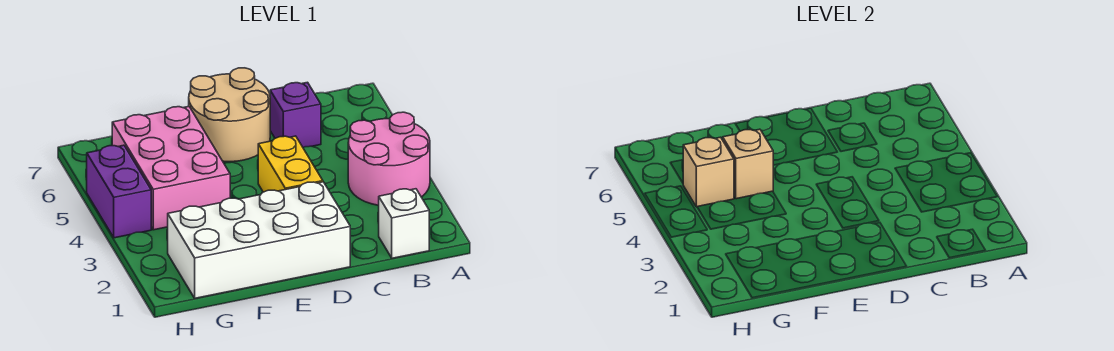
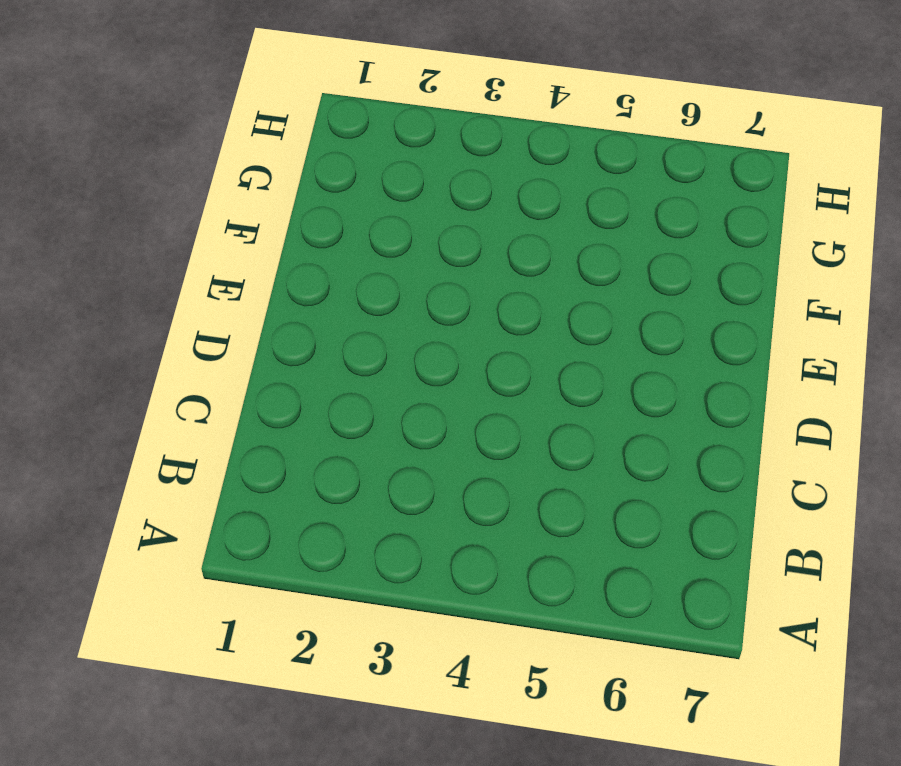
none -> pink 2x2 round brick [348,112,430,205]
none -> white 1x1 brick [379,189,429,258]

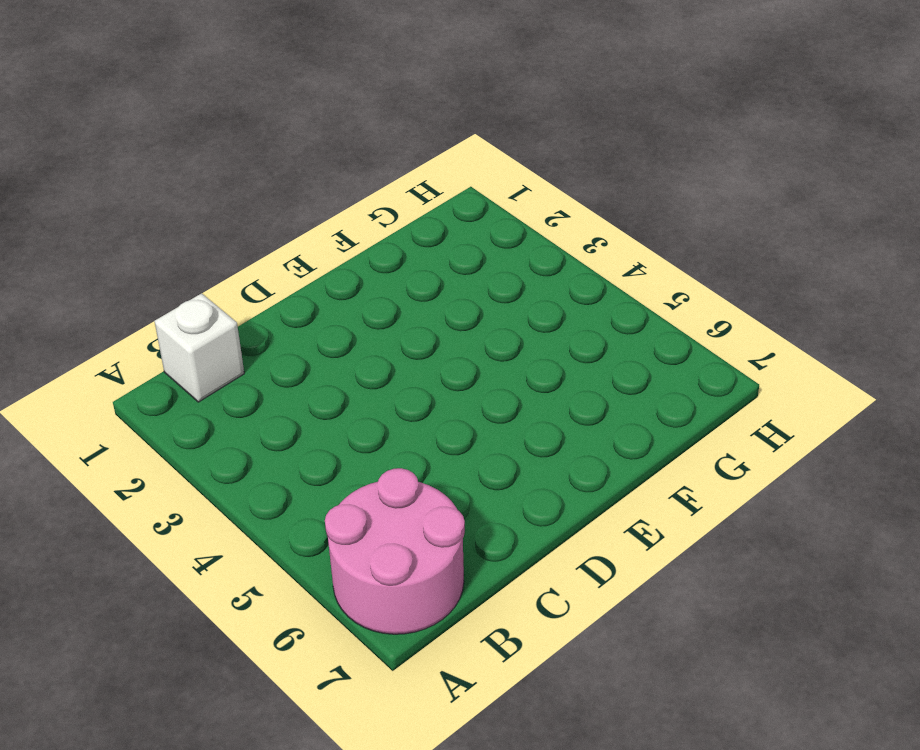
pink 2x2 round brick [325,468,465,634] -> pink 2x2 round brick moved to [348,112,430,205]
none -> purple 1x1 brick [270,82,321,147]
none -> white 2x4 brick [168,182,350,298]

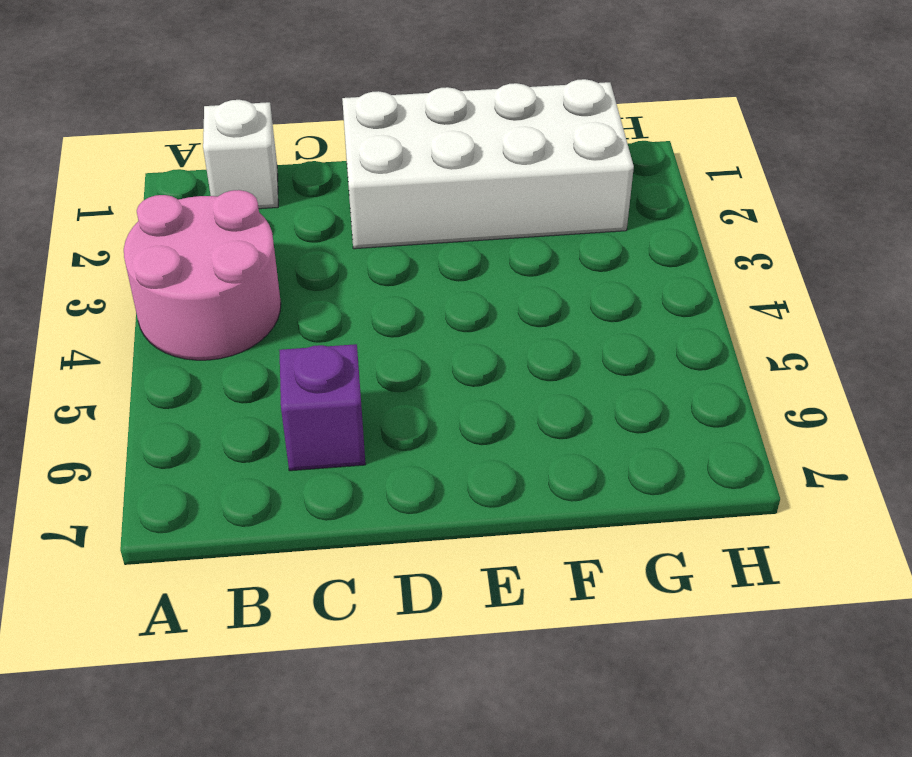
none -> yellow 1x2 brick [258,136,323,192]
none -> tan 2x2 round brick [189,68,270,162]

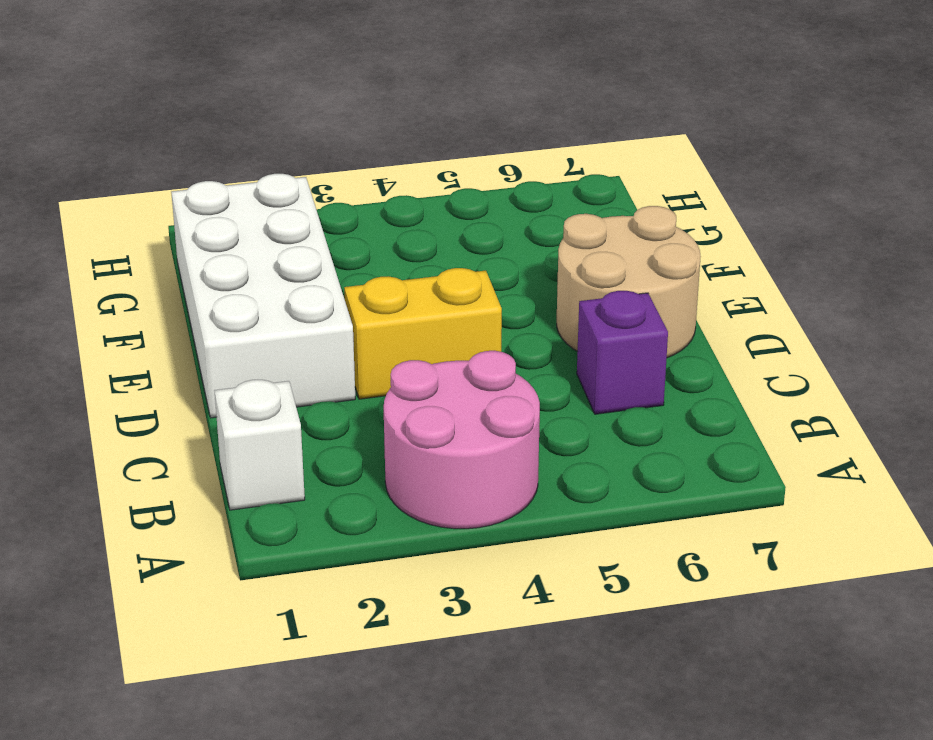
none -> pink 2x3 brick [112,107,230,230]
none -> purple 1x2 brick [87,145,151,238]

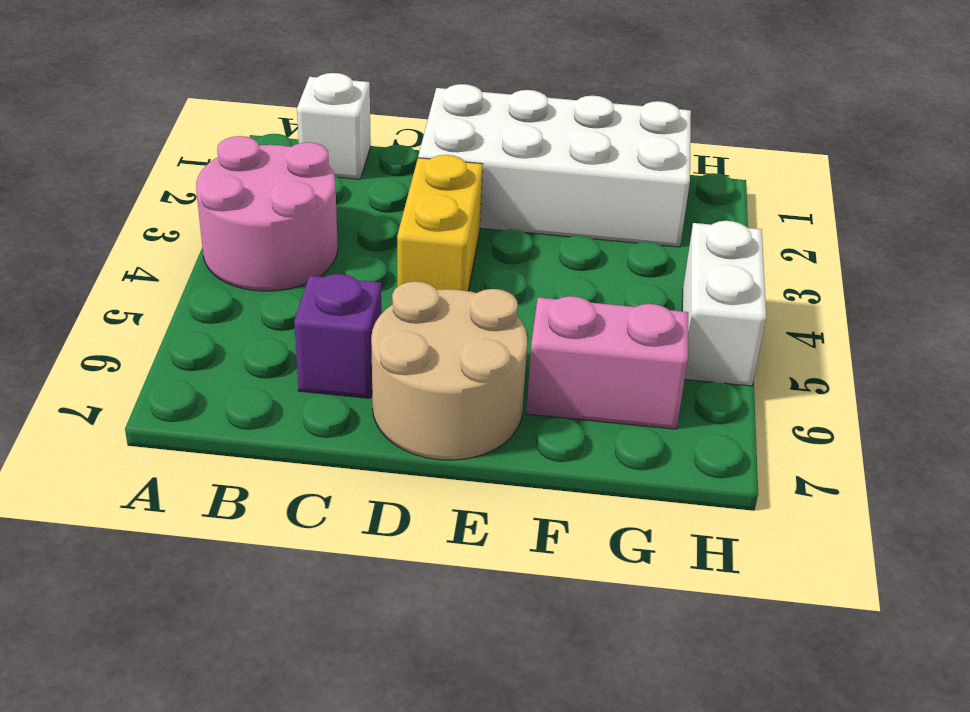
pink 1x2 brick [526,296,688,429] -> pink 2x3 brick [112,107,230,230]
white 1x2 brick [682,221,766,386] -> purple 1x2 brick [87,145,151,238]
none -> tan 1x1 brick [723,129,773,199]
none -> tan 1x1 brick [683,137,734,207]

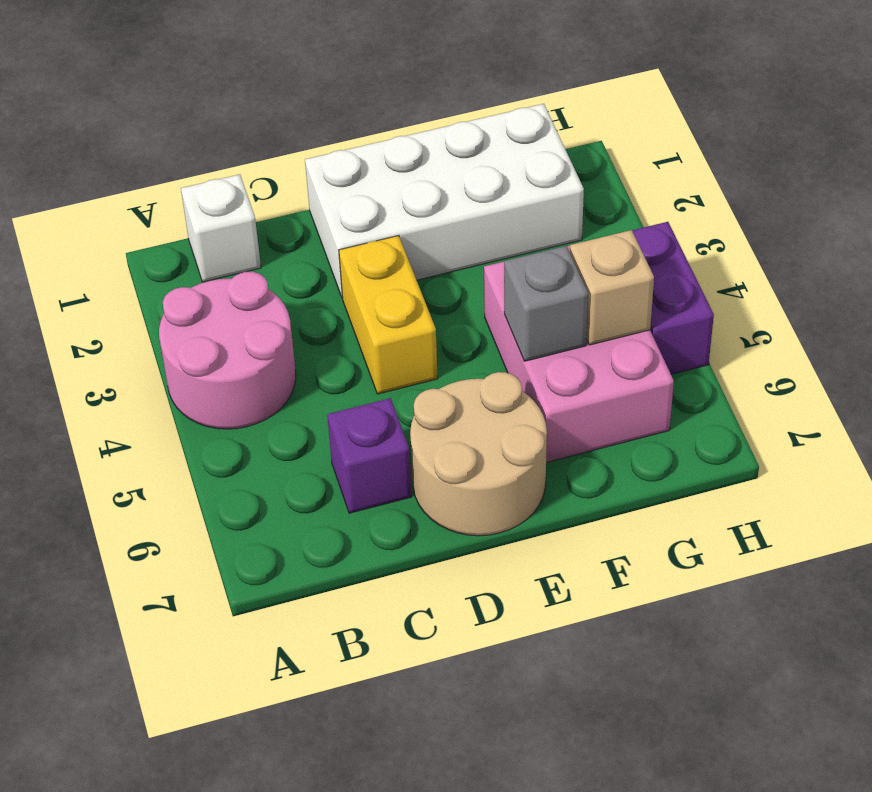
grey 1x1 brick [504,246,588,361] -> tan 1x1 brick [723,129,773,199]

